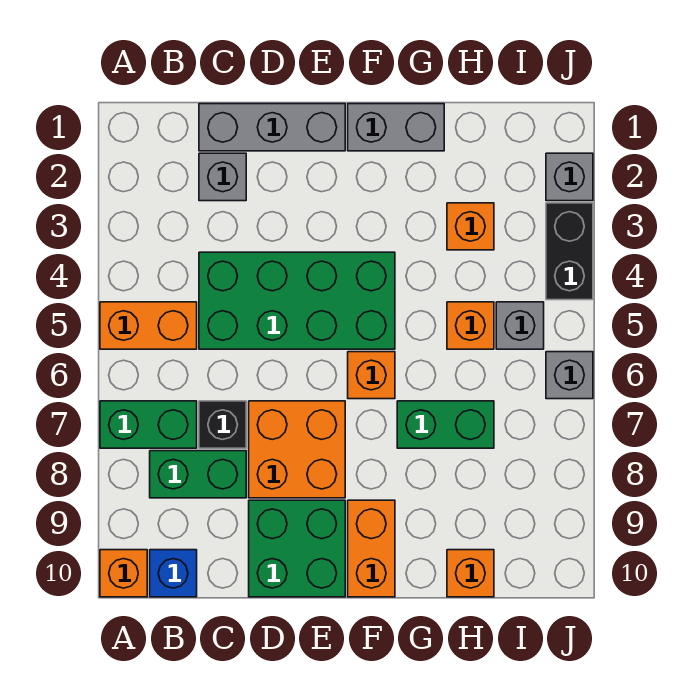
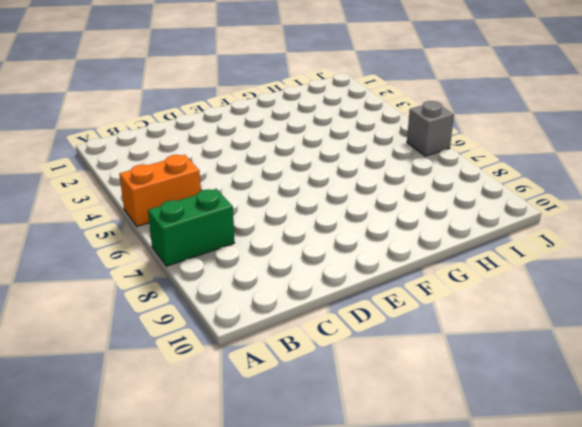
none -> orange 1x1 brick [100,550,147,597]
none -> green 1x2 brick [150,451,246,498]
none -> blue 1x1 brick [150,550,197,597]

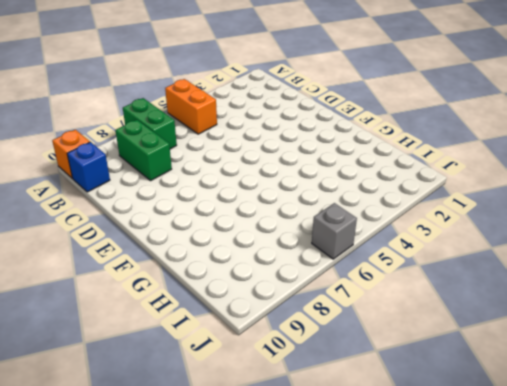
none -> grey 1x3 brick [199,104,345,151]
none -> grey 1x1 brick [199,153,246,201]
none -> green 2x4 brick [199,252,395,349]

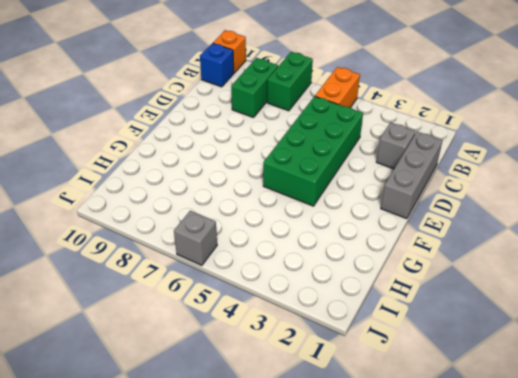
none -> black 1x1 brick [199,401,246,448]
none -> orange 2x2 brick [249,401,345,498]
none -> green 2x2 brick [249,500,345,597]

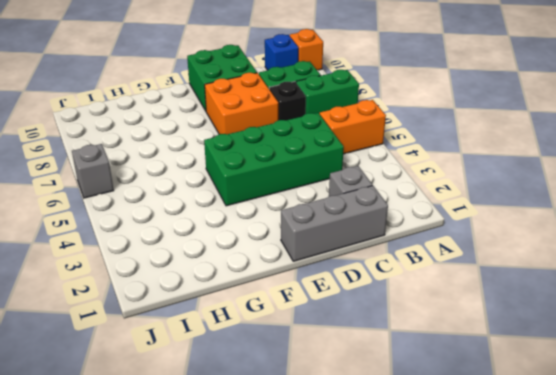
none -> grey 1x2 brick [348,104,444,151]
none -> orange 1x1 brick [348,352,395,399]
none -> orange 1x2 brick [348,500,395,597]

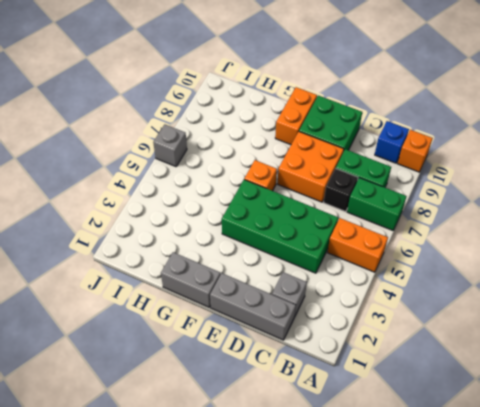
none -> green 1x2 brick [397,401,494,448]
none -> orange 1x1 brick [447,203,494,250]
none -> orange 1x1 brick [447,302,494,349]

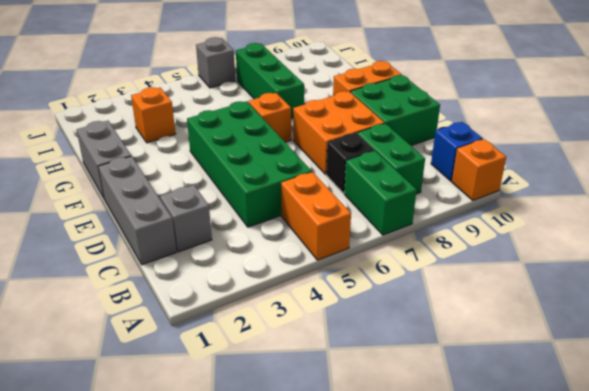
green 1x3 brick [236,43,304,119] -> green 1x2 brick [397,401,494,448]
none -> orange 1x1 brick [447,302,494,349]
none -> orange 1x1 brick [447,550,494,597]
none -> grey 1x1 brick [496,302,544,349]

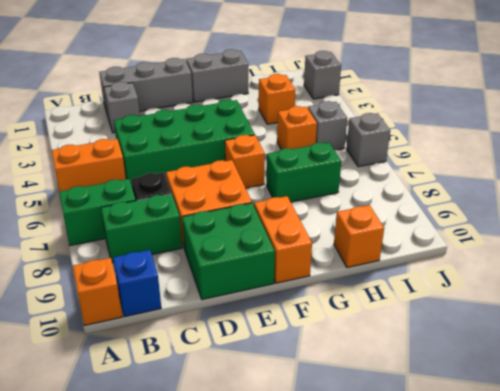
none -> black 1x2 brick [546,203,593,300]

